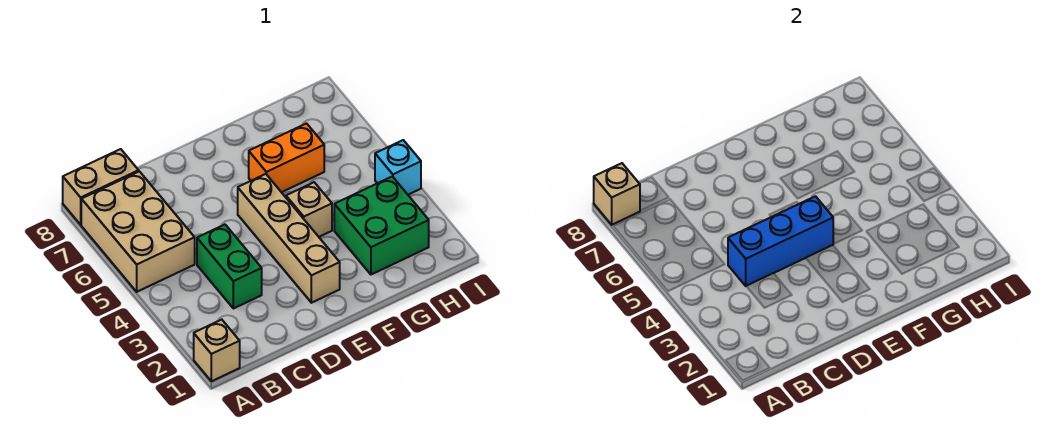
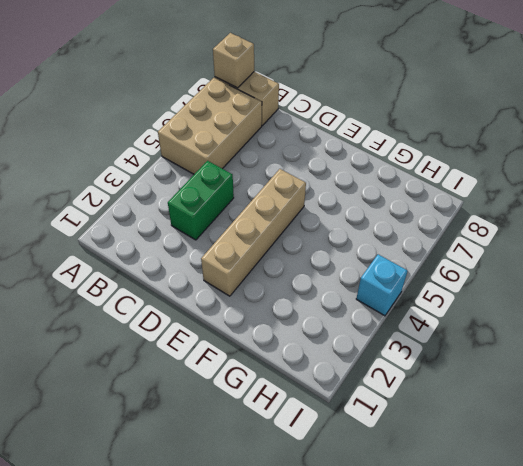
none -> tan 1x1 brick [194,320,240,381]
none -> tan 1x1 brick [286,182,332,237]

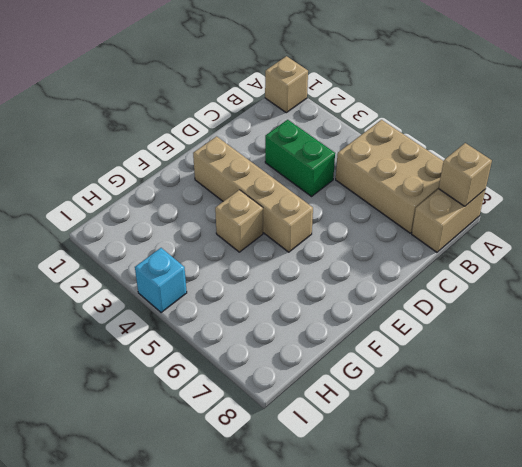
none -> orange 1x2 brick [249,124,324,192]
none -> green 2x2 brick [334,177,429,275]

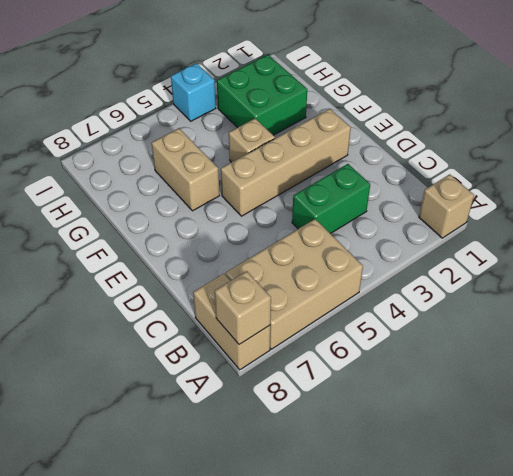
tan 1x2 brick [152,128,220,211] -> orange 1x2 brick [249,124,324,192]
none -> blue 1x3 brick [728,196,833,286]

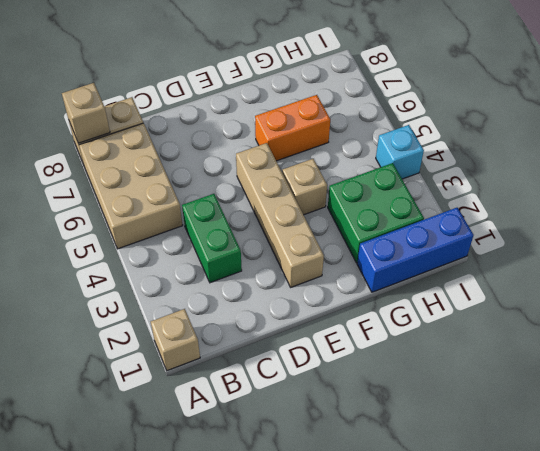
blue 1x3 brick [357,208,474,292] -> blue 1x3 brick moved to [728,196,833,286]

